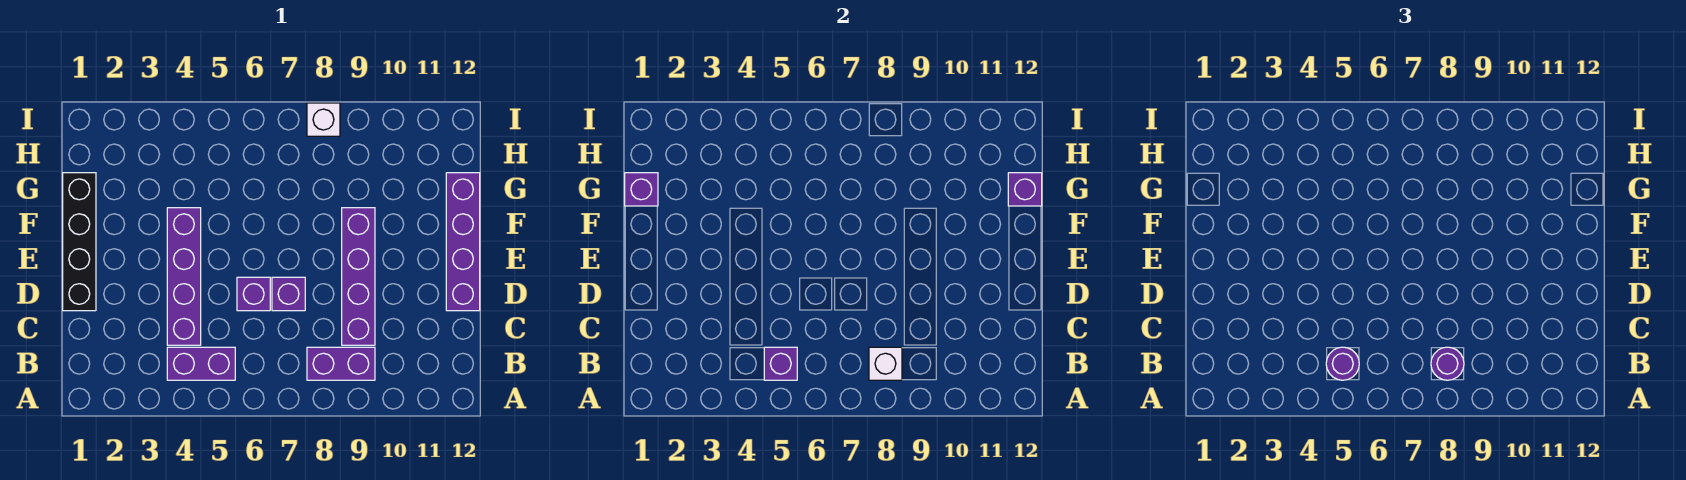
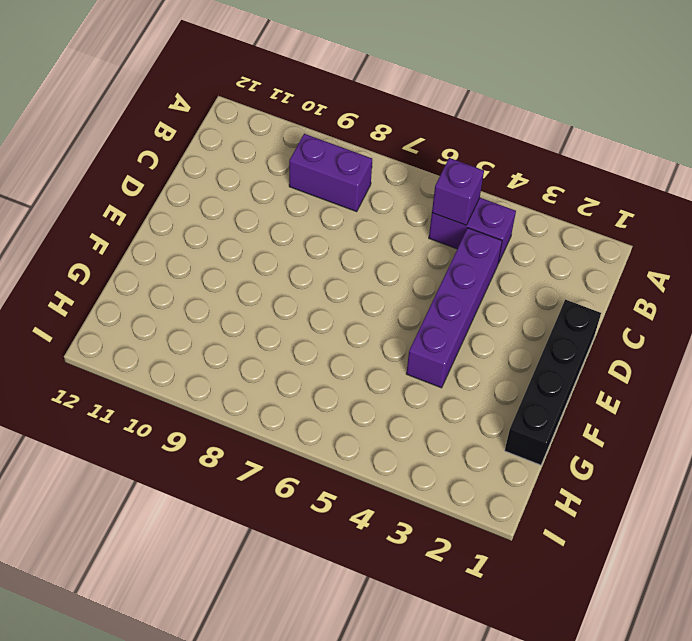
none -> purple 1x4 brick [342,208,375,345]
none -> purple 1x1 brick [237,277,270,311]
none -> purple 1x1 brick [272,277,305,311]

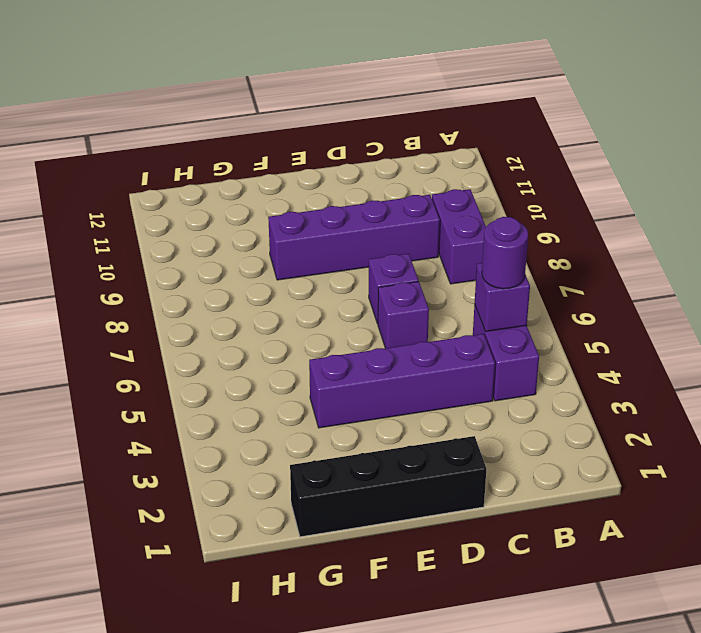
none -> purple 1x4 brick [446,173,480,311]
none -> white 1x1 brick [307,103,340,136]
none -> white 1x1 brick [869,347,902,380]

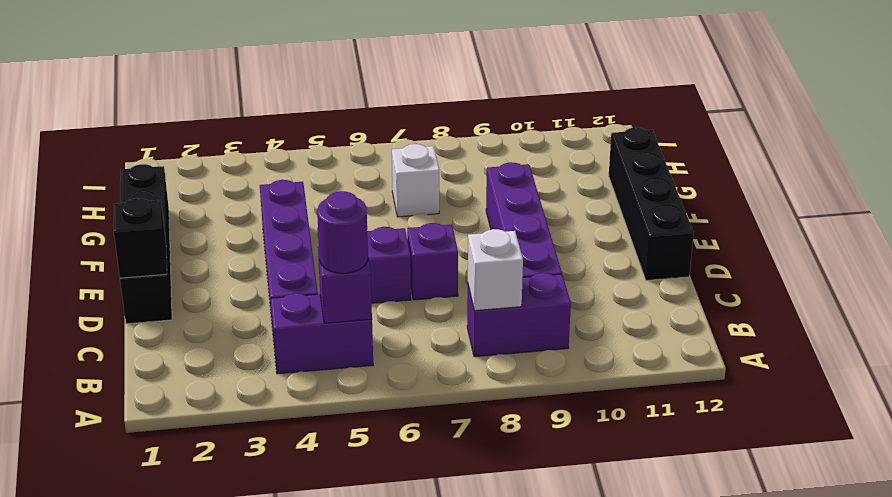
black 1x1 brick [114,198,167,278] -> none
black 1x4 brick [609,128,694,281] -> purple 1x4 brick [446,173,480,311]
white 1x1 brick [392,144,439,217] -> white 1x1 brick moved to [307,103,340,136]
none -> purple 1x1 brick [625,173,658,206]
none -> purple 1x1 brick [1008,173,1042,206]
none -> purple 1x1 round brick [1431,347,1464,380]

